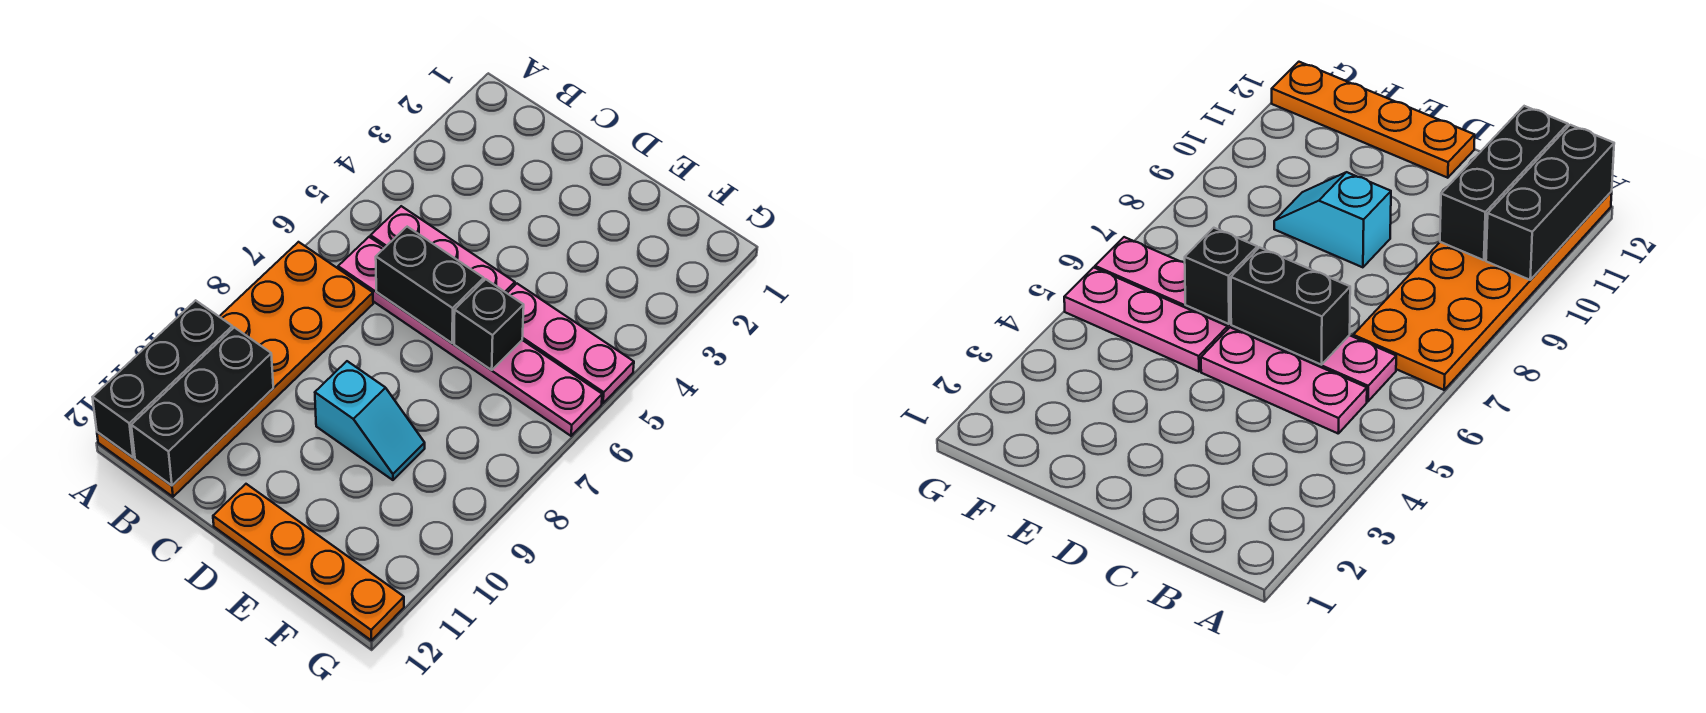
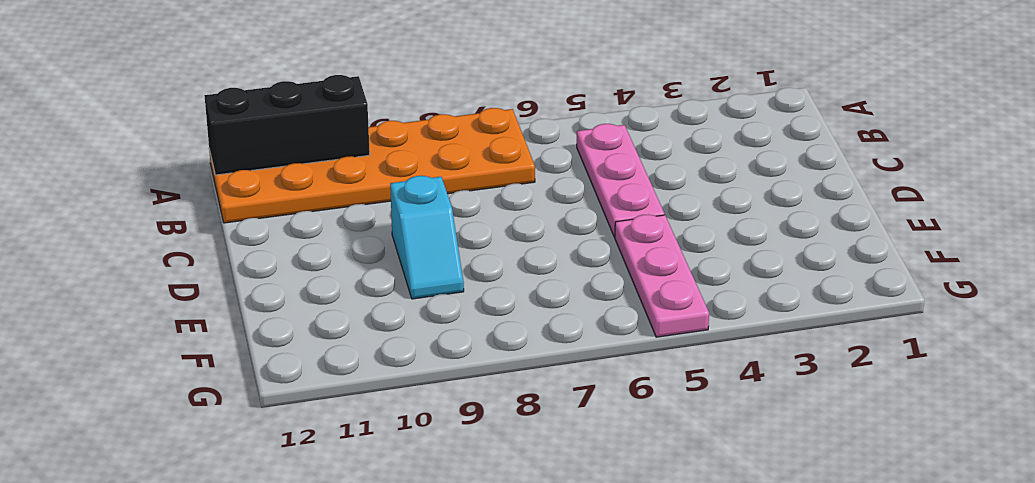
none -> pink 1x6 plate [338,237,602,436]
none -> orange 1x4 plate [213,484,404,640]

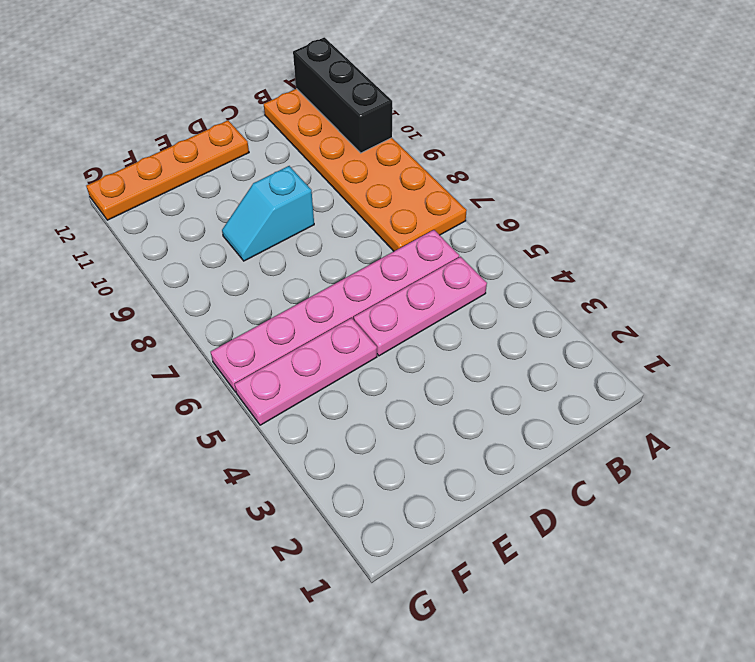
none -> black 1x3 brick [131,327,273,486]
none -> black 1x2 brick [376,227,484,343]

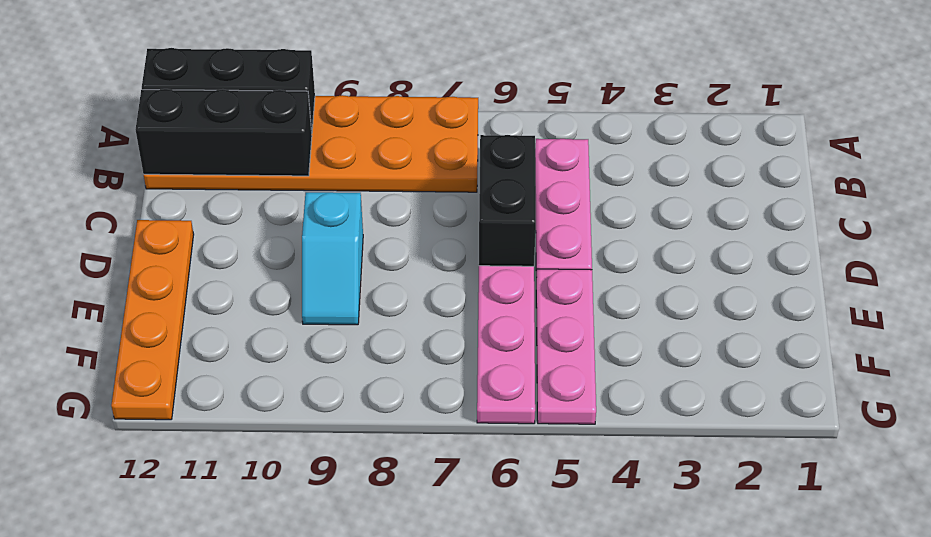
none -> black 1x1 brick [454,279,524,370]

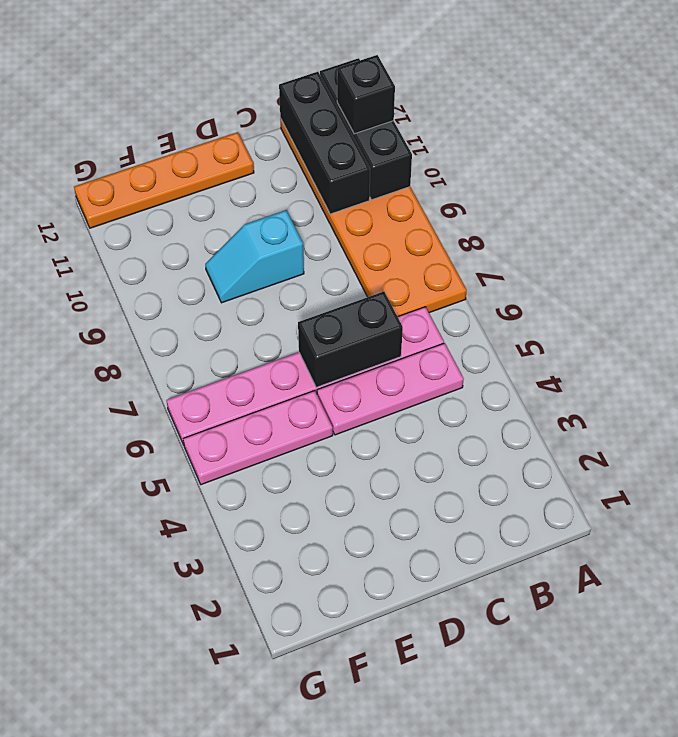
black 1x1 brick [337,55,395,134] -> black 1x1 brick moved to [454,279,524,370]

